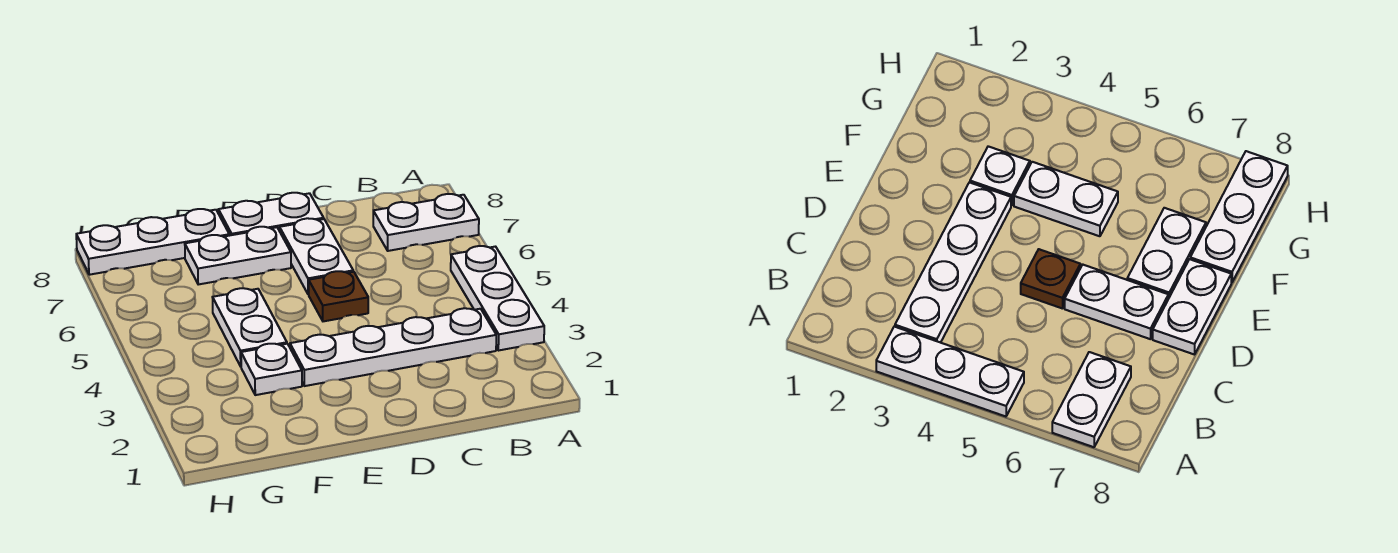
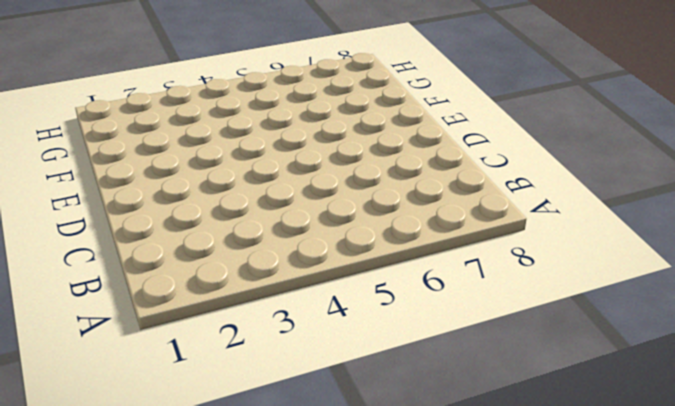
none -> white 1x3 plate [451,246,544,351]
none -> white 1x2 plate [373,194,479,251]

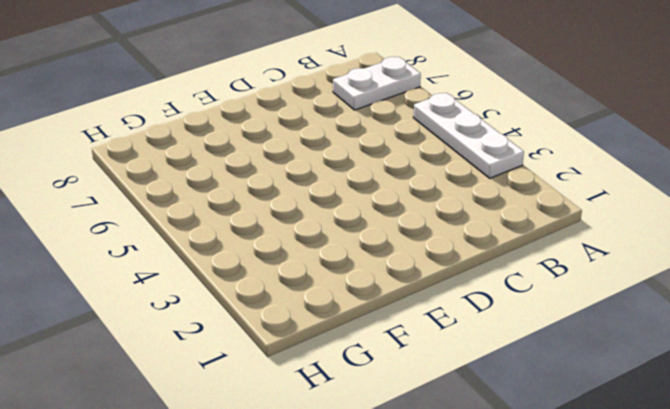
none -> white 1x4 plate [290,308,496,386]
none -> brown 1x1 plate [309,271,368,321]

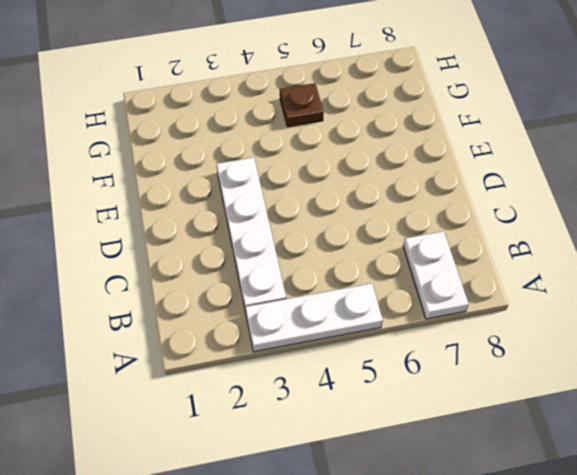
brown 1x1 plate [280,83,324,127] -> brown 1x1 plate moved to [309,271,368,321]
none -> white 1x2 plate [280,218,353,294]
none -> white 1x2 plate [218,193,324,236]

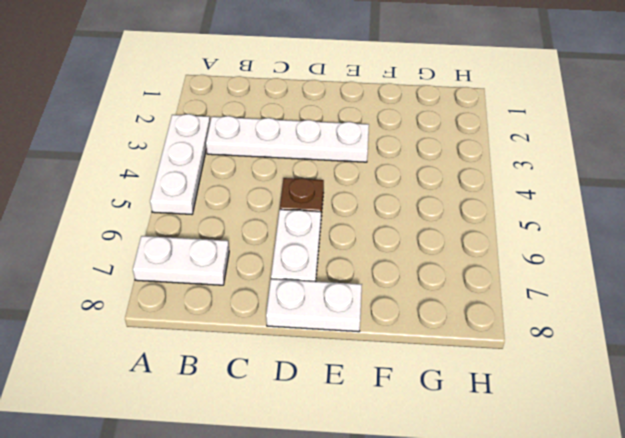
none -> white 1x2 plate [185,227,291,284]
none -> white 1x1 plate [241,344,302,395]

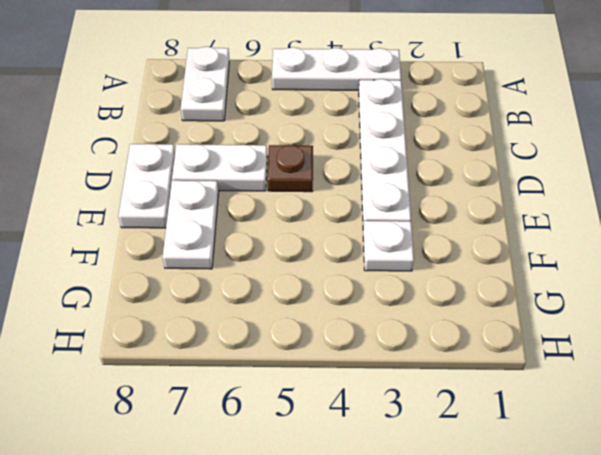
none -> white 1x2 plate [213,288,287,366]
none -> white 1x3 plate [76,209,229,275]

